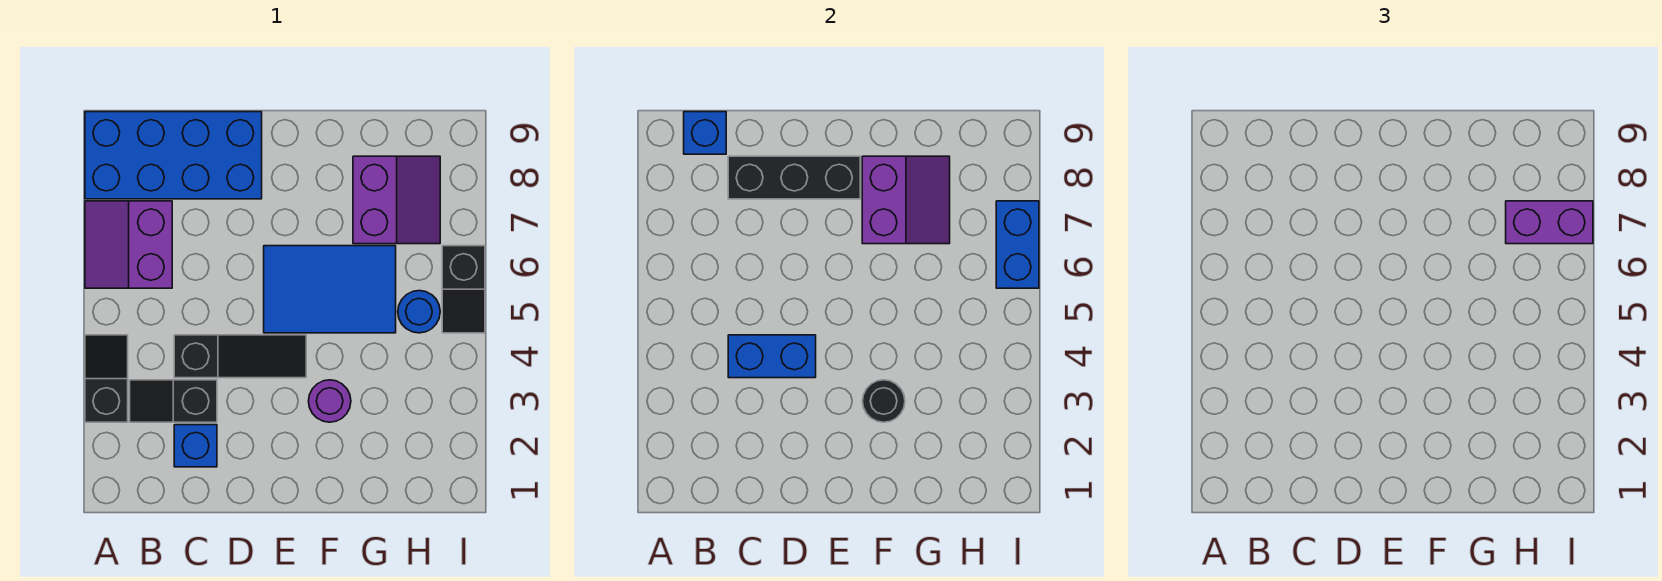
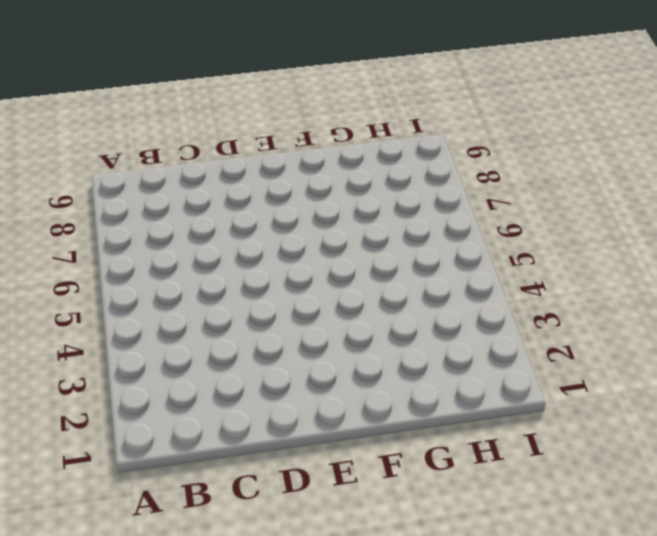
none -> black 1x2 slope [85,335,128,422]
none -> purple 2x2 slope [85,201,172,288]
none -> blue 2x4 brick [85,112,262,199]

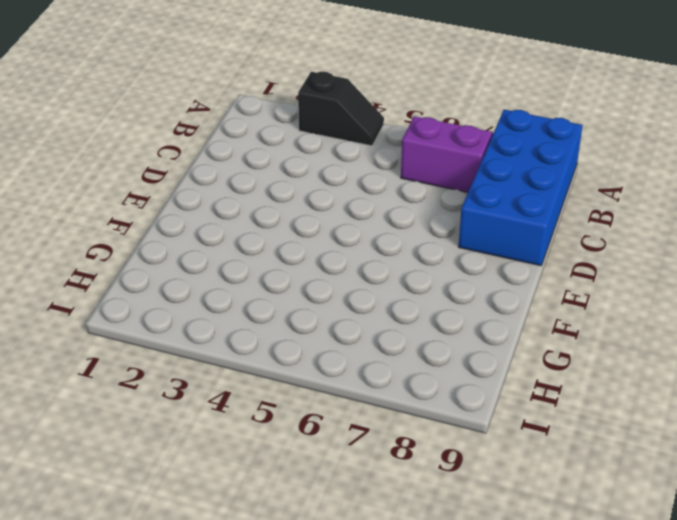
none -> black 1x2 slope [130,380,217,422]
none -> blue 1x1 brick [174,425,217,467]
none -> black 1x3 slope [174,335,306,378]

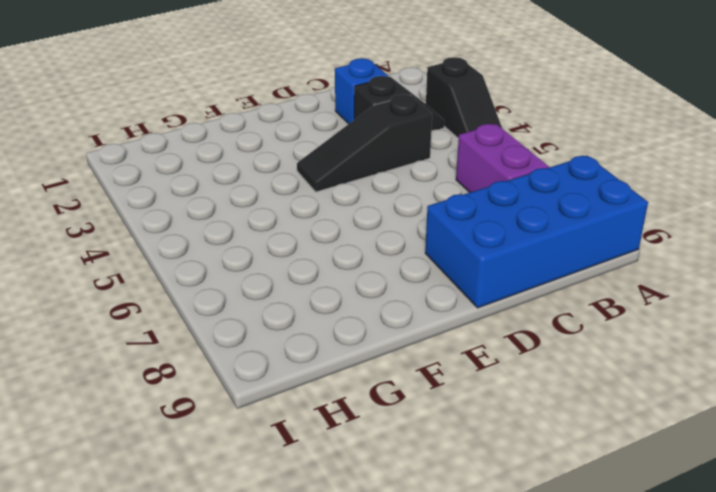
none -> blue 2x3 tile [264,246,396,333]
none -> purple 1x1 round brick [309,380,351,422]
none -> purple 2x2 slope [353,156,440,244]

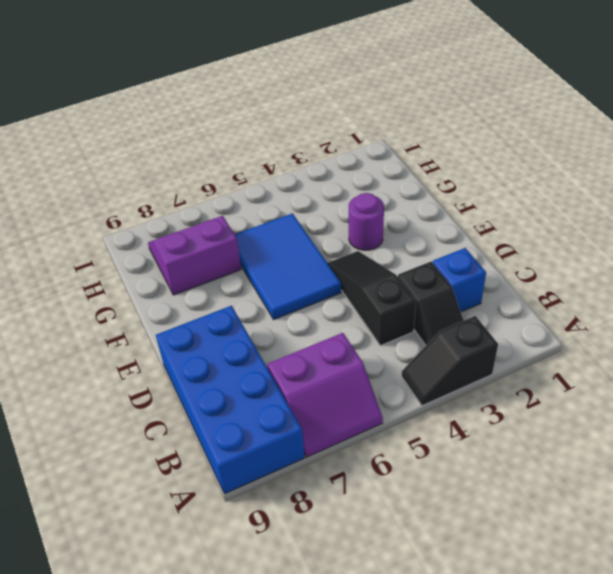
none -> blue 1x1 round brick [398,291,440,333]
none -> black 1x2 slope [442,246,485,333]
none -> blue 1x1 brick [684,112,726,154]

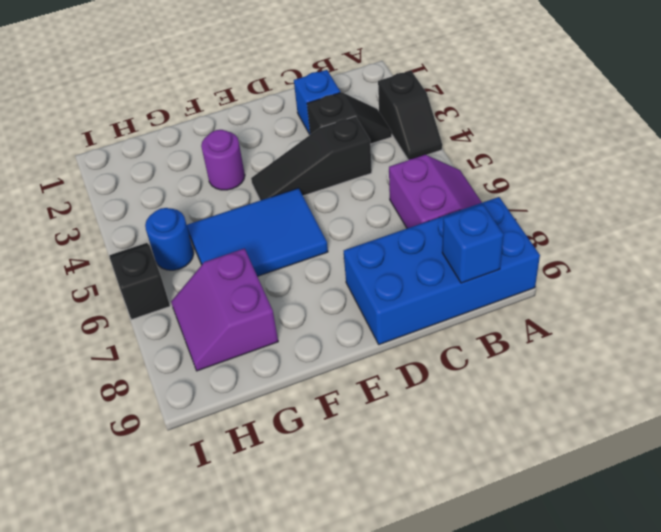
none -> blue 1x2 brick [728,335,816,378]
none -> black 1x3 brick [728,156,860,199]
none -> black 1x1 round brick [863,380,905,422]

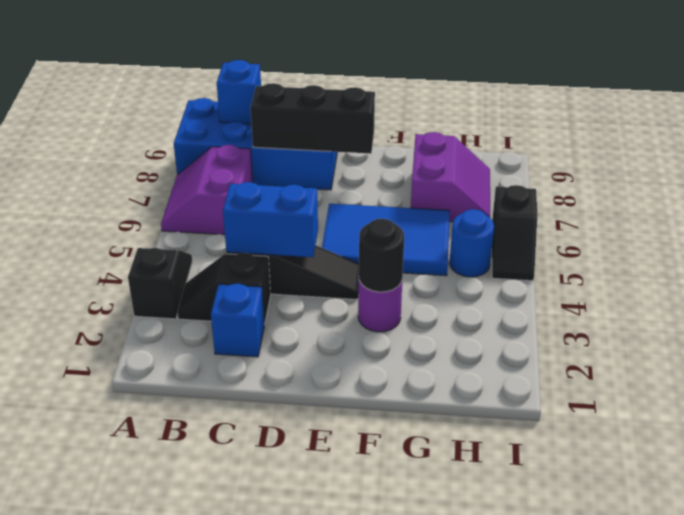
none -> purple 2x2 slope [862,156,950,244]
none -> blue 1x2 brick [996,201,1039,288]
none -> purple 1x2 brick [1506,201,1593,244]

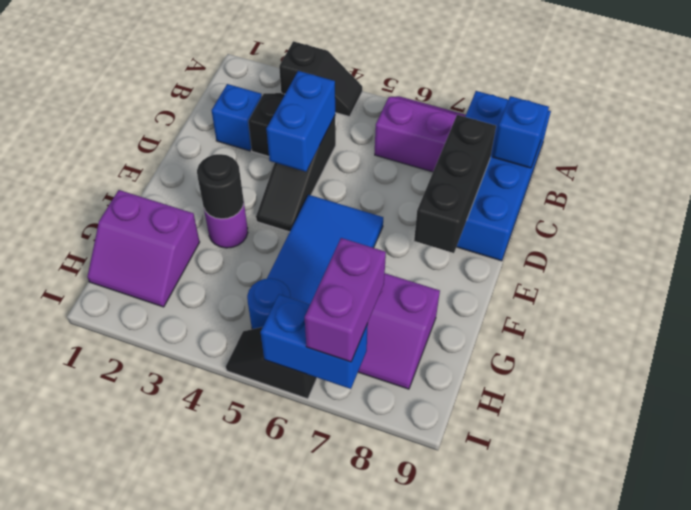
purple 2x2 slope [87,190,200,307] -> purple 2x2 slope moved to [862,156,950,244]

